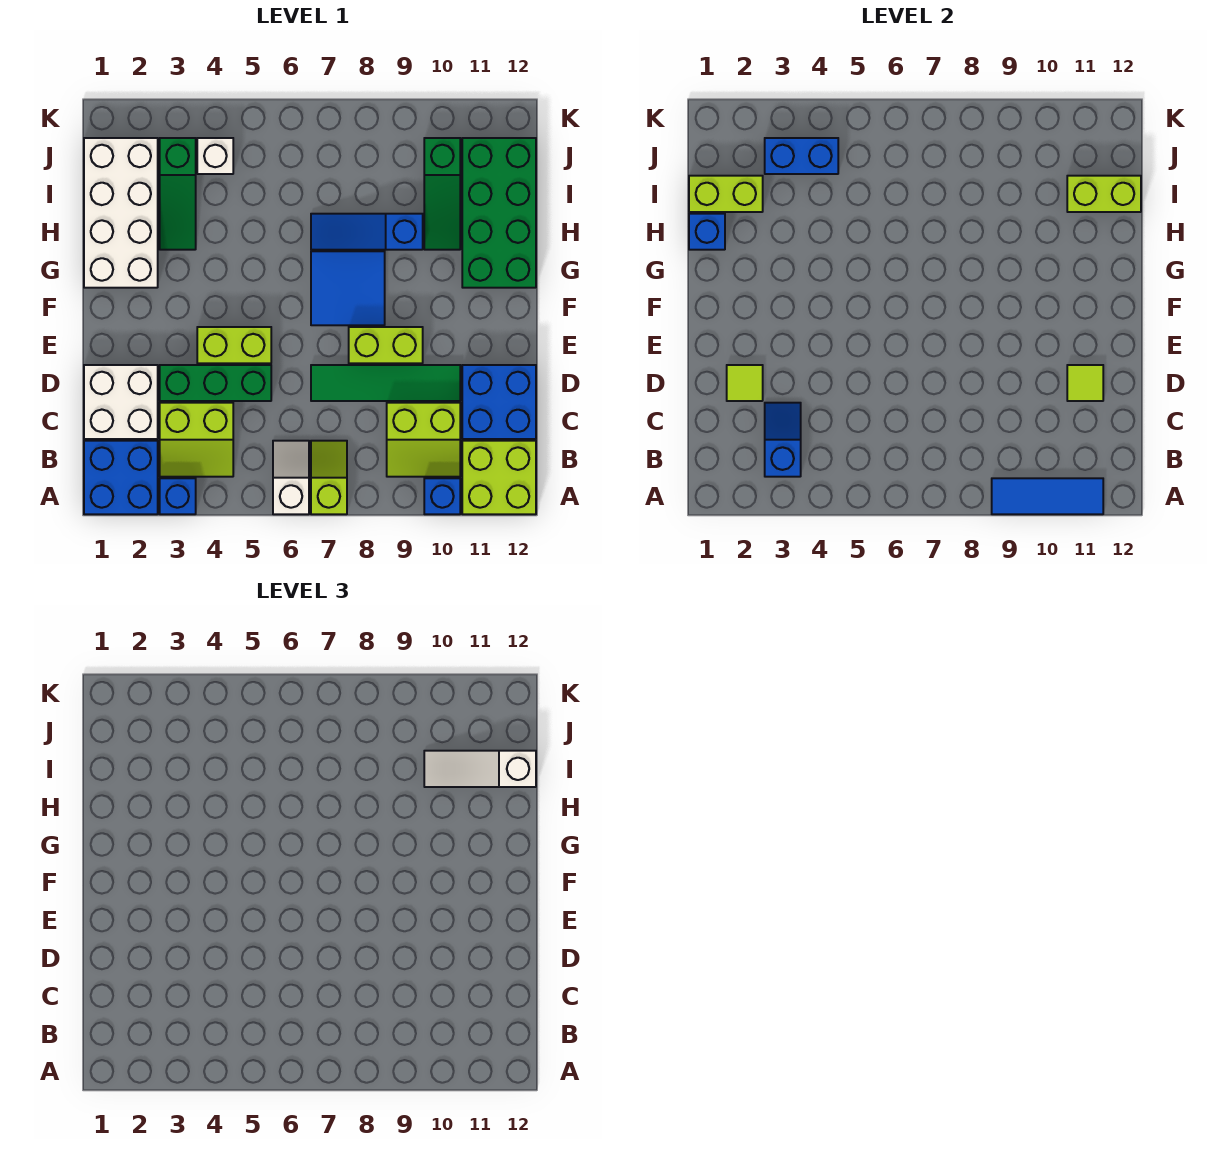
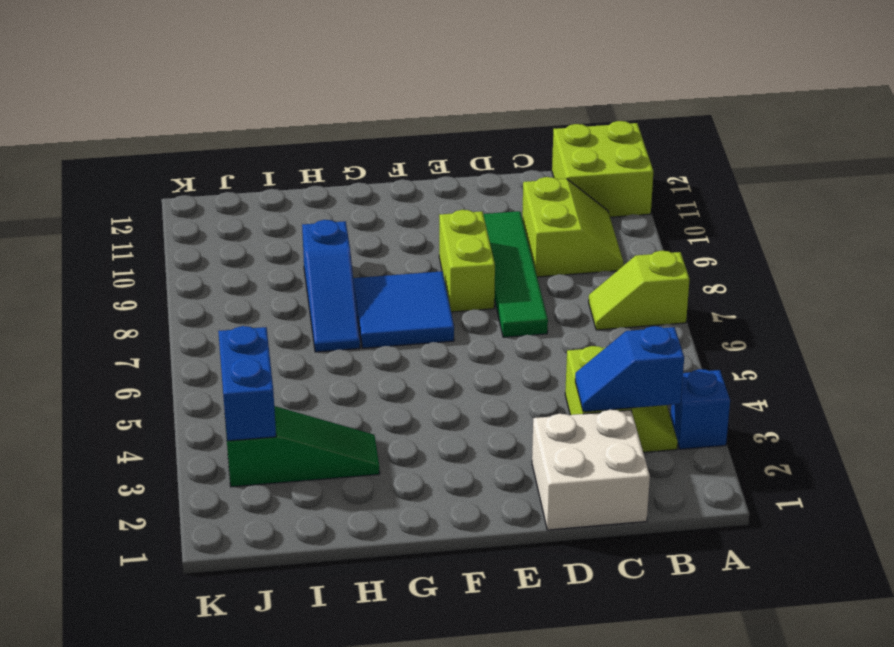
none -> blue 2x2 brick [84,441,158,514]
none -> white 1x2 slope [273,441,309,514]
none -> blue 1x1 brick [424,478,460,514]
none -> blue 2x2 brick [462,365,536,439]

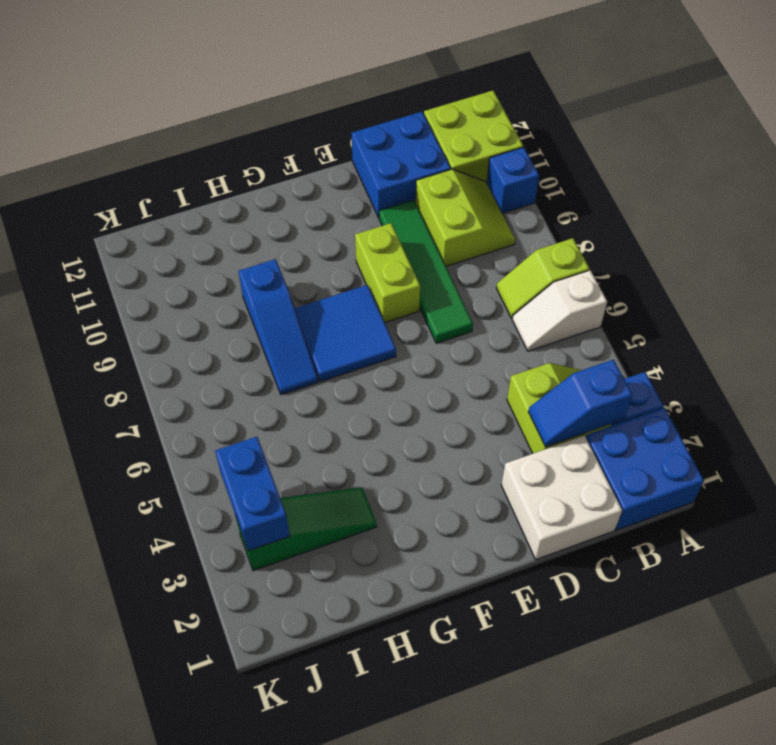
none -> green 1x3 brick [160,365,271,401]
none -> lime 1x2 brick [197,327,271,363]
none -> white 2x4 brick [84,138,158,288]
none -> green 2x4 brick [462,138,536,288]

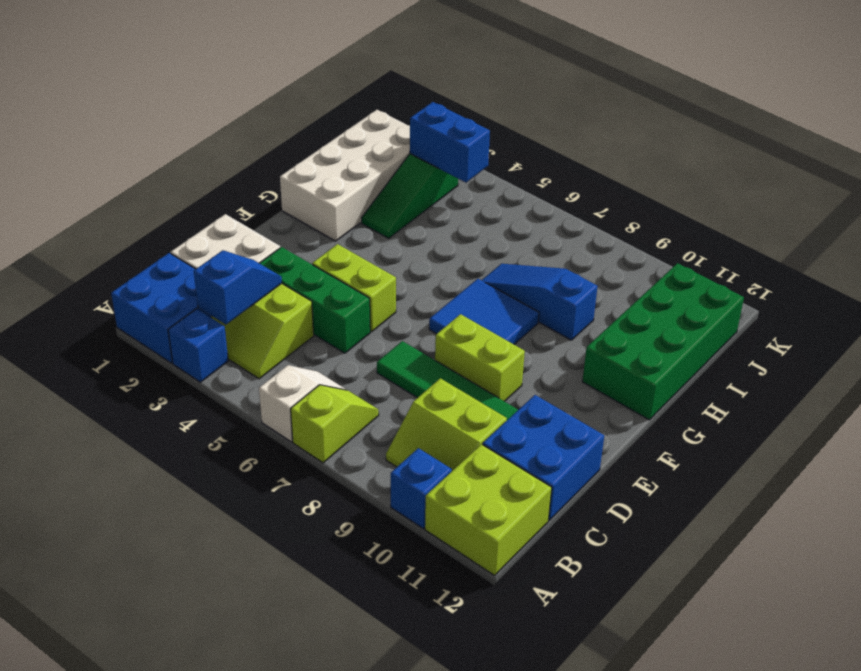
none -> green 1x3 slope [424,138,460,250]
none -> white 1x1 brick [197,138,233,174]
none -> blue 1x3 tile [992,478,1103,514]
none -> lime 1x1 tile [727,365,763,401]

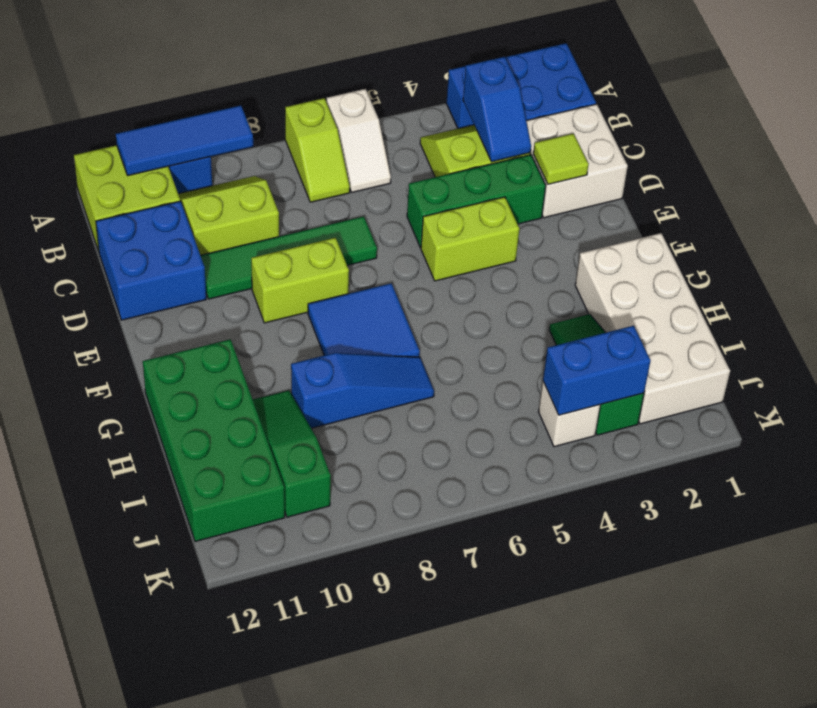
none -> lime 1x1 tile [1067,365,1103,401]
none -> blue 1x1 brick [689,214,725,250]
none -> lime 1x2 brick [689,176,763,212]
none -> lime 1x2 brick [1067,176,1141,212]

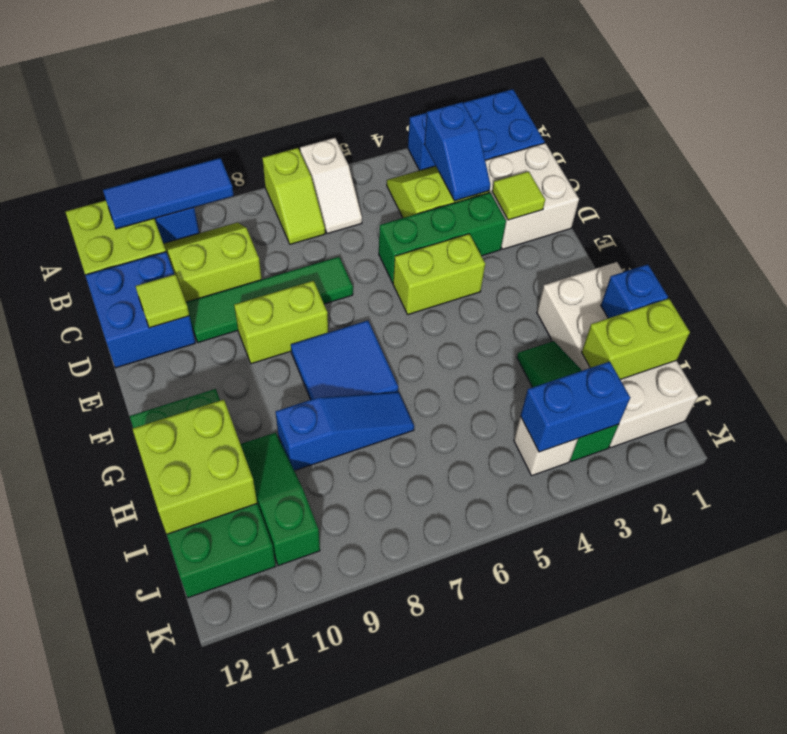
lime 2x2 brick [133,400,257,534] -> lime 1x2 brick [1067,176,1141,212]
none -> white 1x3 slope [424,751,536,787]

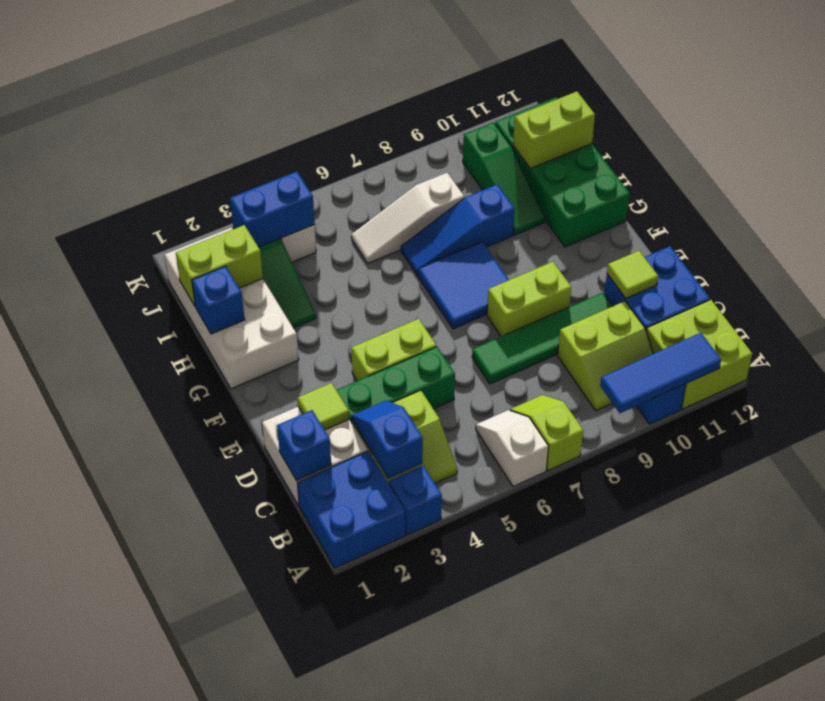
blue 1x1 brick [277,410,331,481] -> none
white 1x3 slope [351,173,464,263] -> white 1x3 slope moved to [424,751,536,787]

